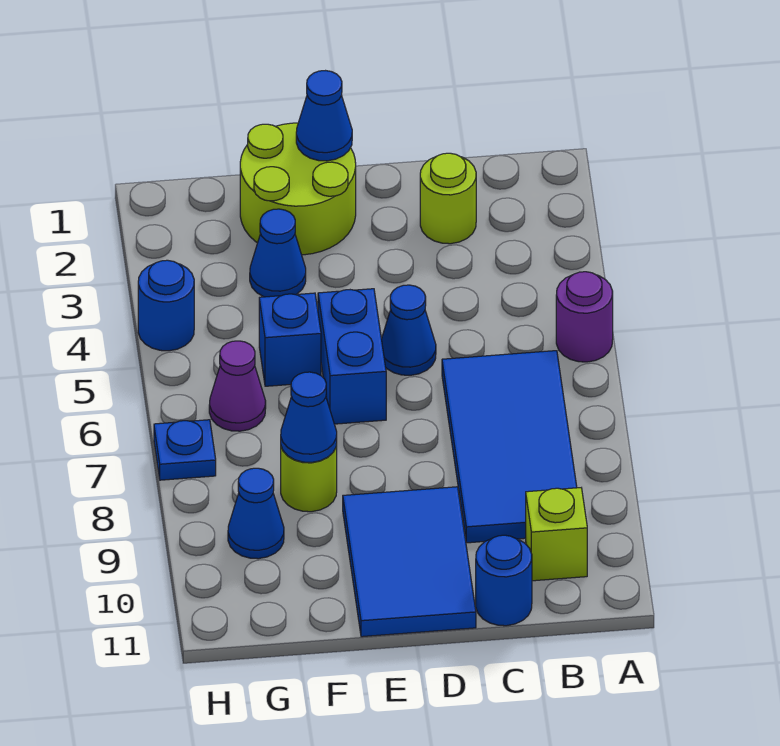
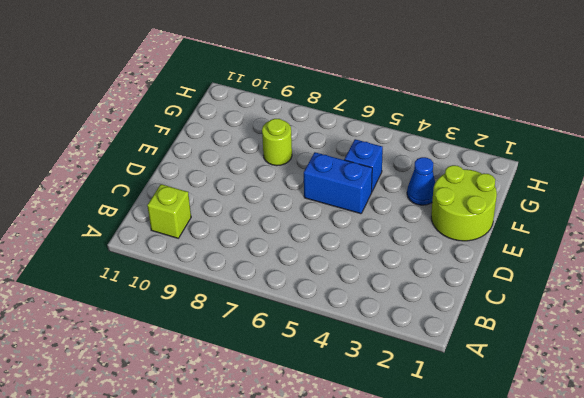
none -> purple 1x1 round brick [556,272,613,362]
none -> blue 2x4 tile [442,351,577,543]
none -> lime 1x1 round brick [420,153,476,244]

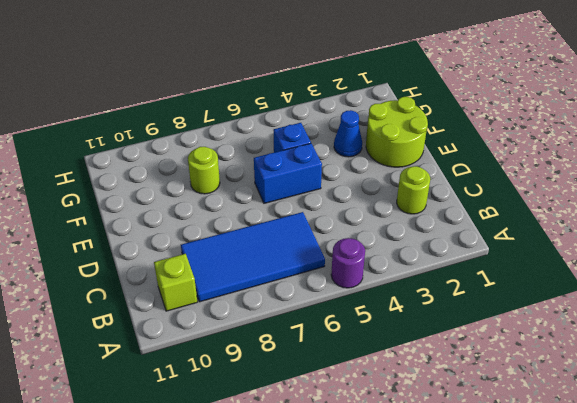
none -> blue 1x1 round brick [476,535,532,626]
none -> blue 1x1 cone [382,285,436,375]
none -> blue 2x3 tile [343,487,476,637]

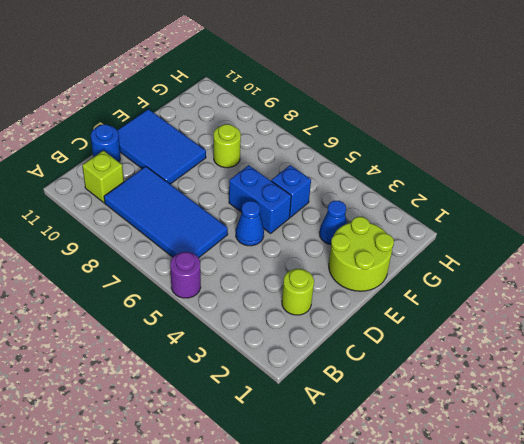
none -> purple 1x1 cone [209,341,266,431]
none -> blue 1x1 cone [228,468,284,559]
none -> blue 1x1 round brick [138,260,194,351]

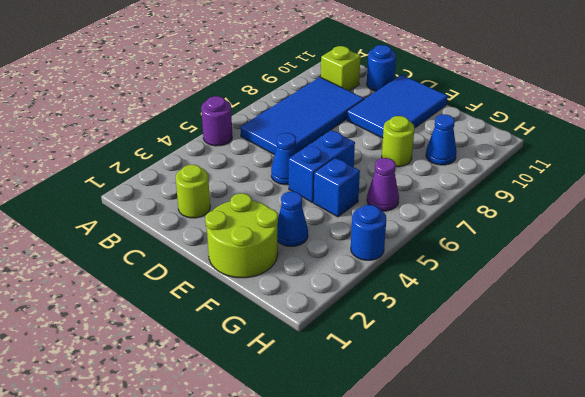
none -> blue 1x1 plate [154,420,216,480]
none -> blue 1x1 cone [296,71,352,161]
none -> blue 1x1 cone [281,372,337,462]

